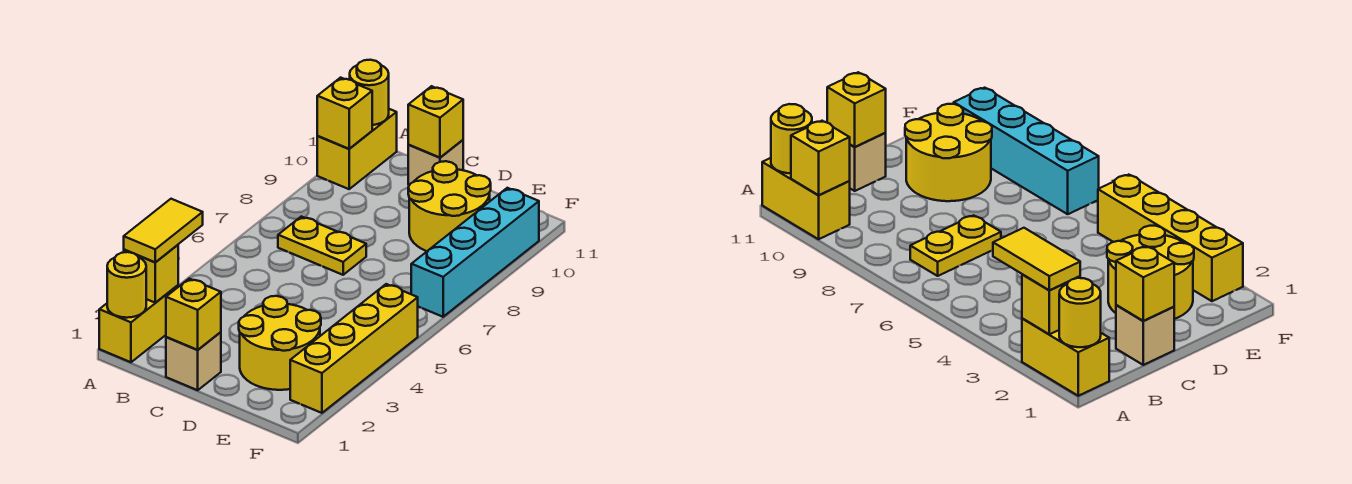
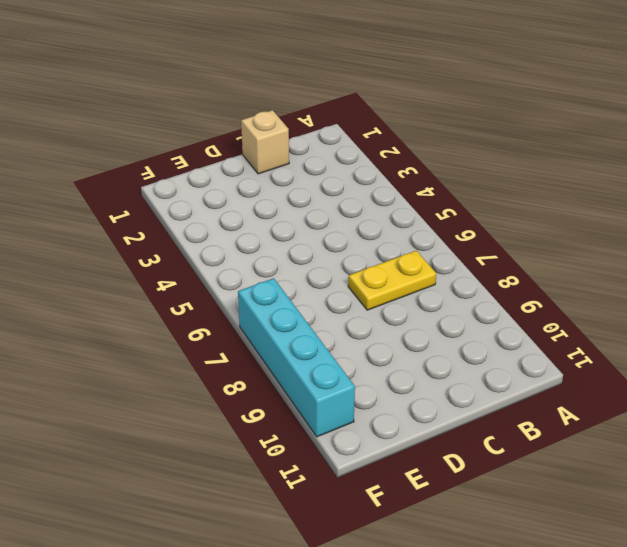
none -> yellow 1x2 brick [99,285,178,362]
none -> yellow 1x2 brick [317,109,397,189]
none -> tan 1x1 brick [408,140,463,185]

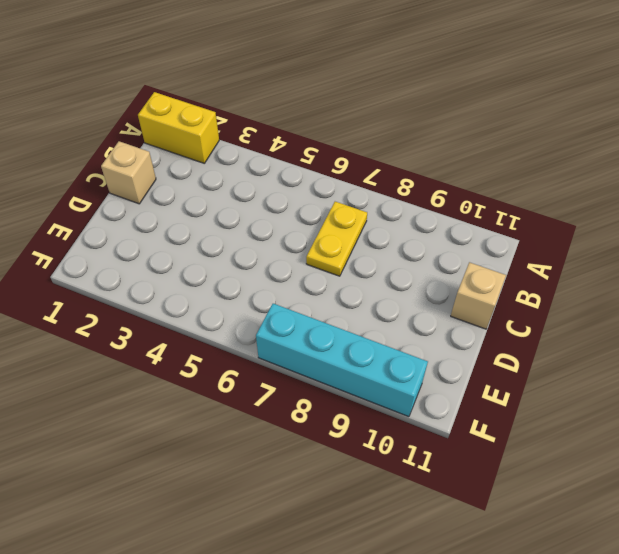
none -> yellow 1x2 brick [317,109,397,189]
none -> yellow 2x2 round brick [239,296,321,390]
none -> yellow 2x2 round brick [408,161,491,251]

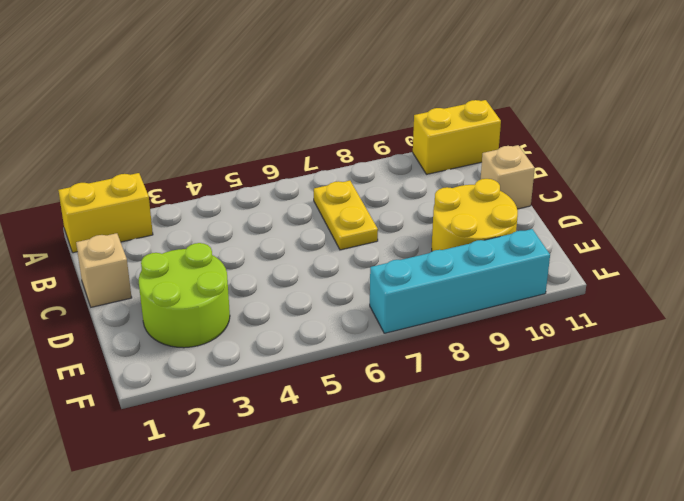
lime 2x2 round brick [139,243,230,348] -> yellow 2x2 round brick [239,296,321,390]
none -> yellow 1x4 brick [290,284,418,413]
none -> yellow 1x1 round brick [107,252,146,318]
none -> yellow 1x1 brick [124,245,178,303]

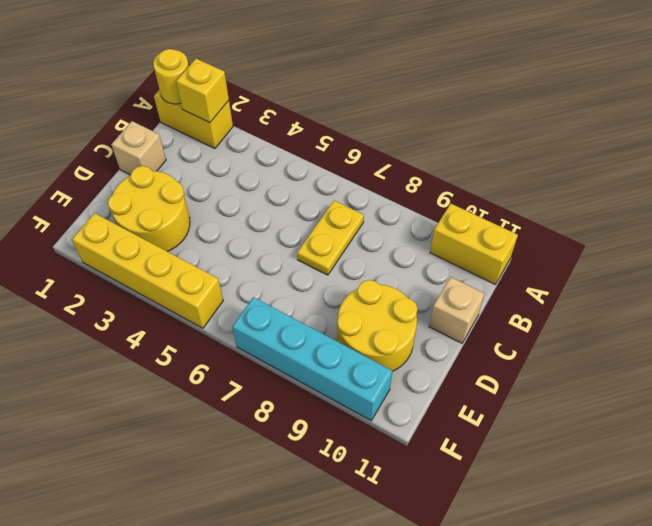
none -> yellow 1x1 brick [317,78,372,149]
none -> yellow 1x1 round brick [350,60,389,125]
none -> yellow 1x1 brick [166,279,221,350]

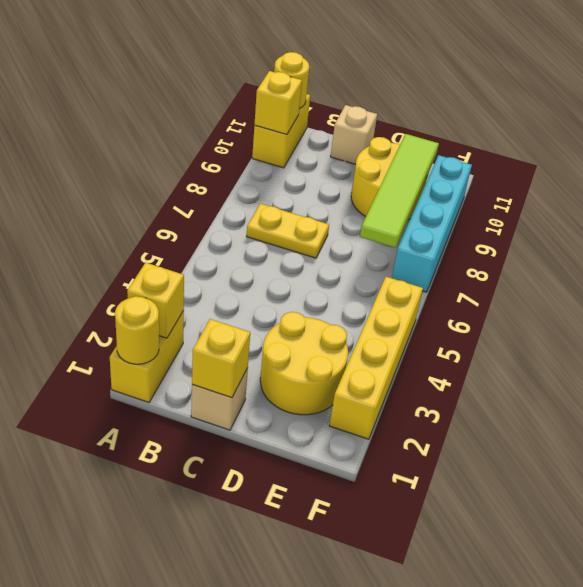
lime 1x4 tile [360,134,439,248] -> none
none -> yellow 1x1 brick [408,86,463,157]
none -> yellow 1x2 tile [124,199,203,262]

